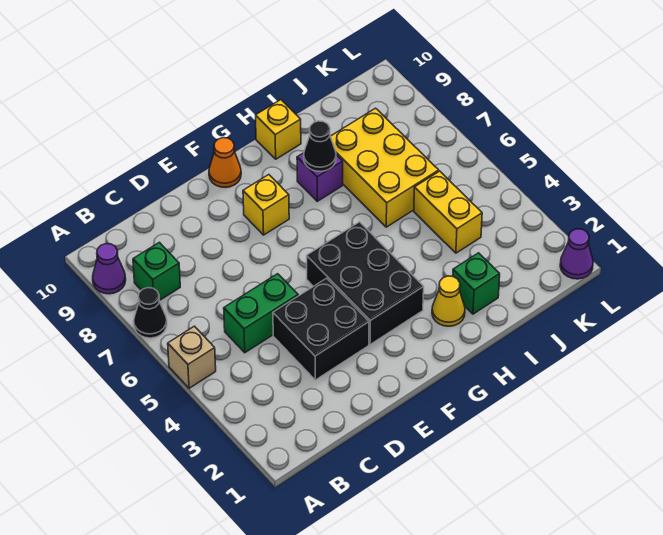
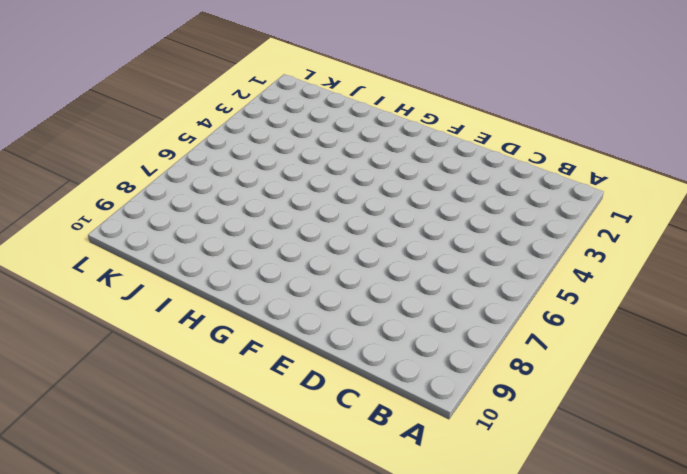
none -> tan 1x1 brick [168,326,216,388]
none -> black 1x1 cone [134,288,167,338]
none -> purple 1x1 cone [93,244,126,294]

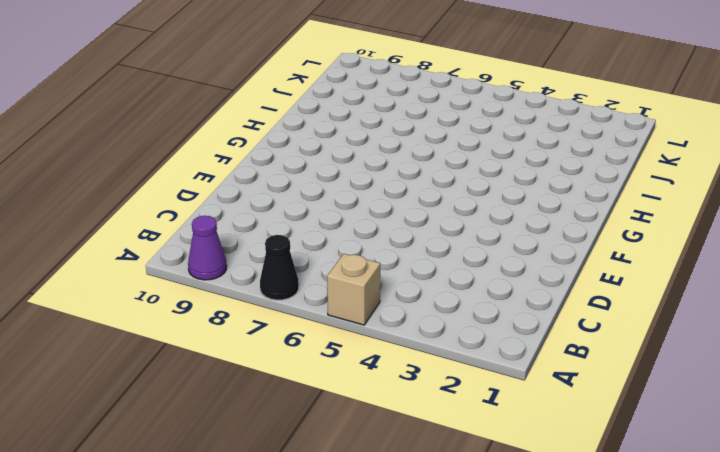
none -> green 1x1 brick [133,242,180,301]
none -> green 1x2 brick [224,274,298,353]
none -> black 2x2 brick [273,278,369,380]

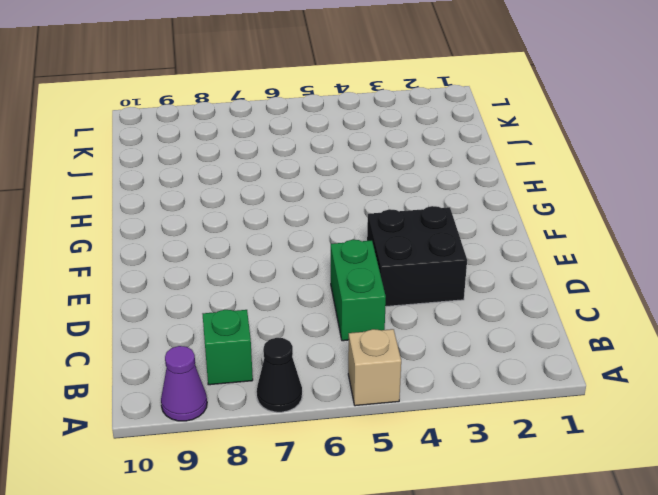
none -> black 2x3 brick [307,222,424,345]
none -> yellow 1x1 brick [243,175,289,235]
none -> orange 1x1 cone [209,138,241,187]

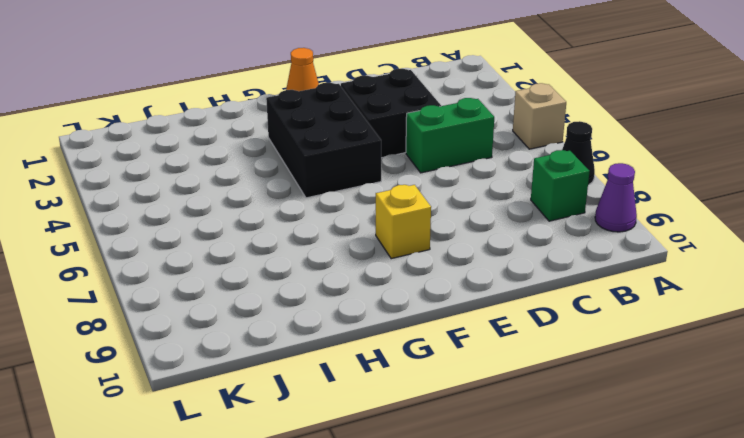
orange 1x1 cone [286,48,319,91] -> orange 1x1 cone moved to [209,138,241,187]
none -> yellow 1x1 cone [432,276,465,326]
none -> purple 1x1 brick [297,153,343,201]
none -> yellow 1x1 brick [256,100,301,159]

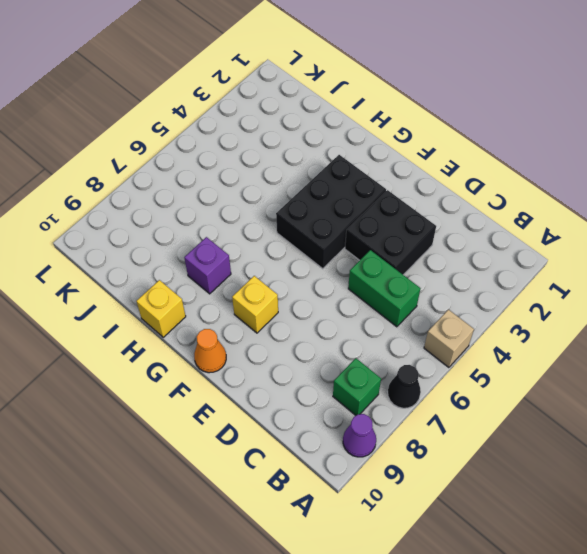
none -> yellow 1x1 cone [432,276,465,326]
none -> green 1x1 brick [453,253,500,314]
none -> yellow 2x3 brick [330,108,439,227]

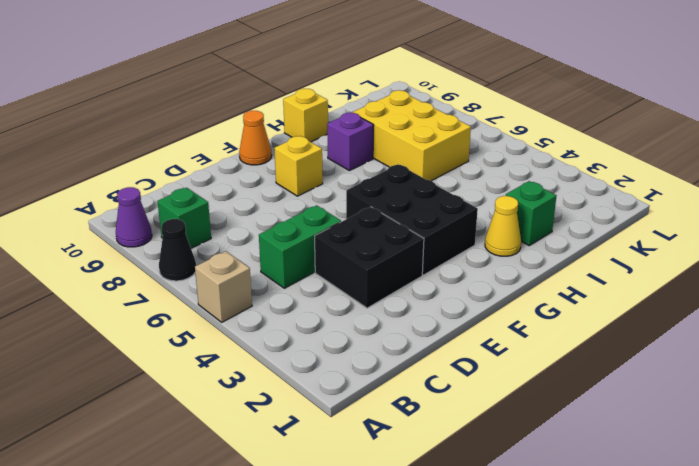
none -> yellow 1x2 brick [414,171,482,253]
none -> purple 1x1 cone [560,229,593,279]
none -> black 1x1 cone [304,121,336,172]

